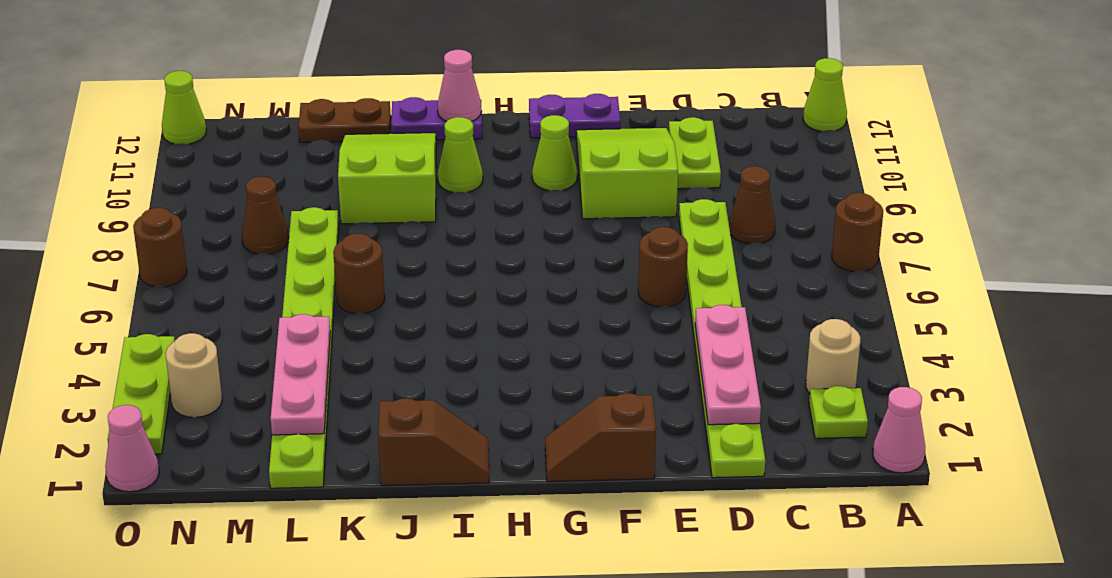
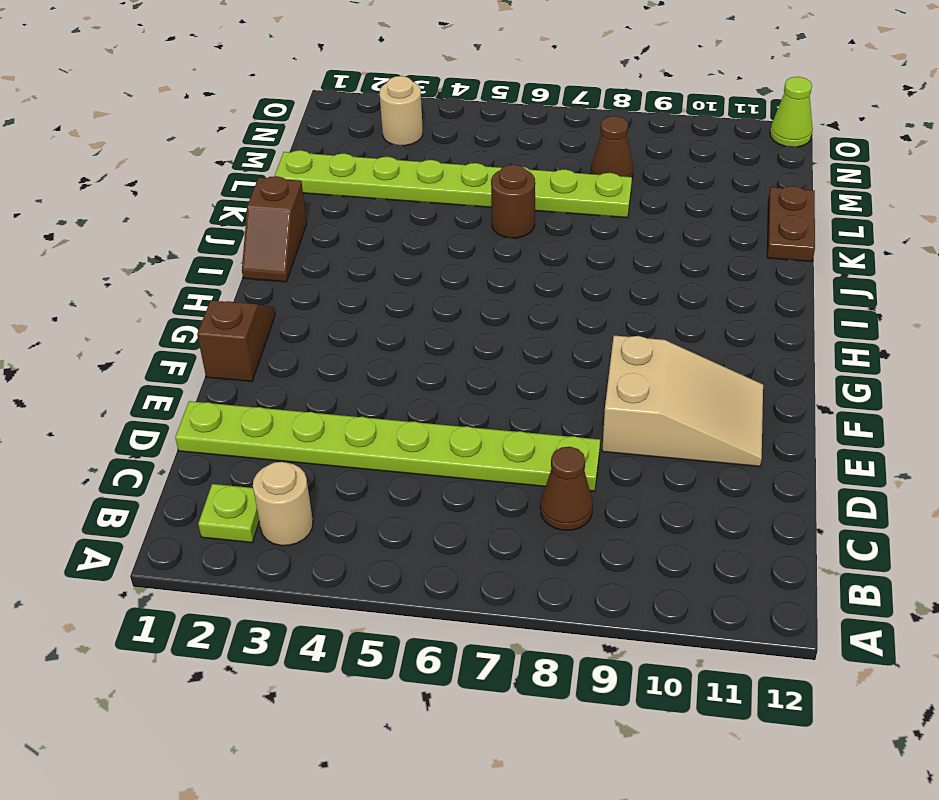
tan 2x3 slope [602,336,763,466] -> lime 2x3 slope [576,128,678,219]
none -> pink 1x1 cone [873,387,925,473]
none -> brown 1x1 round brick [832,193,883,272]
none -> lime 1x1 cone [803,58,847,131]

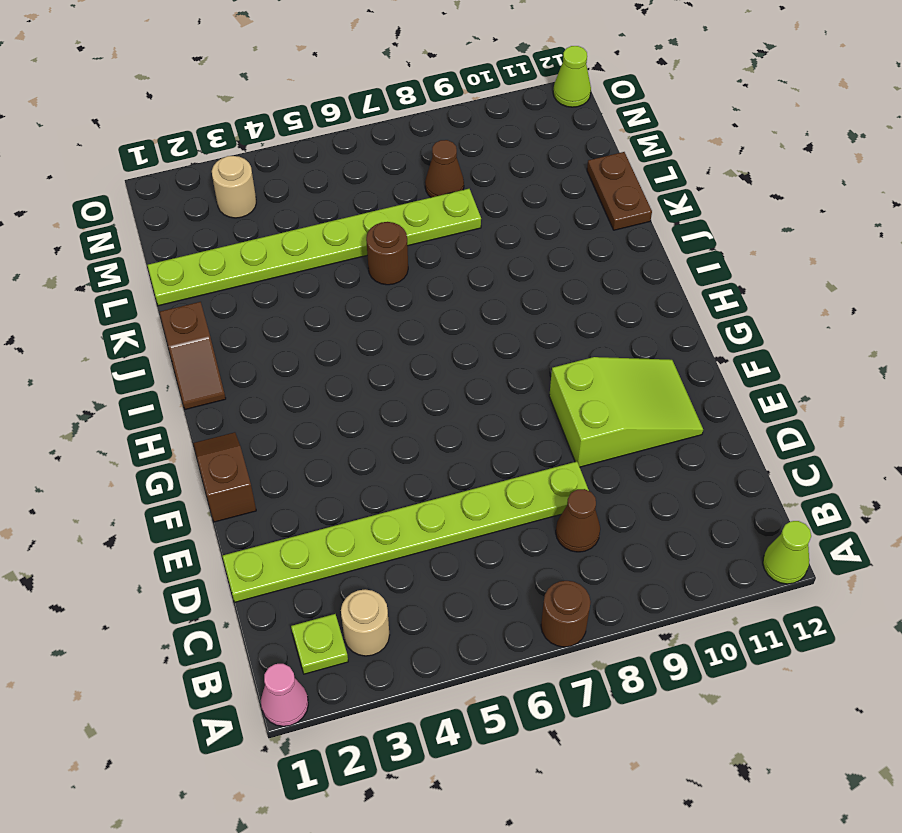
none -> lime 1x2 plate [669,117,721,189]
none -> brown 1x1 round brick [638,227,688,307]
none -> purple 1x2 plate [529,94,620,138]

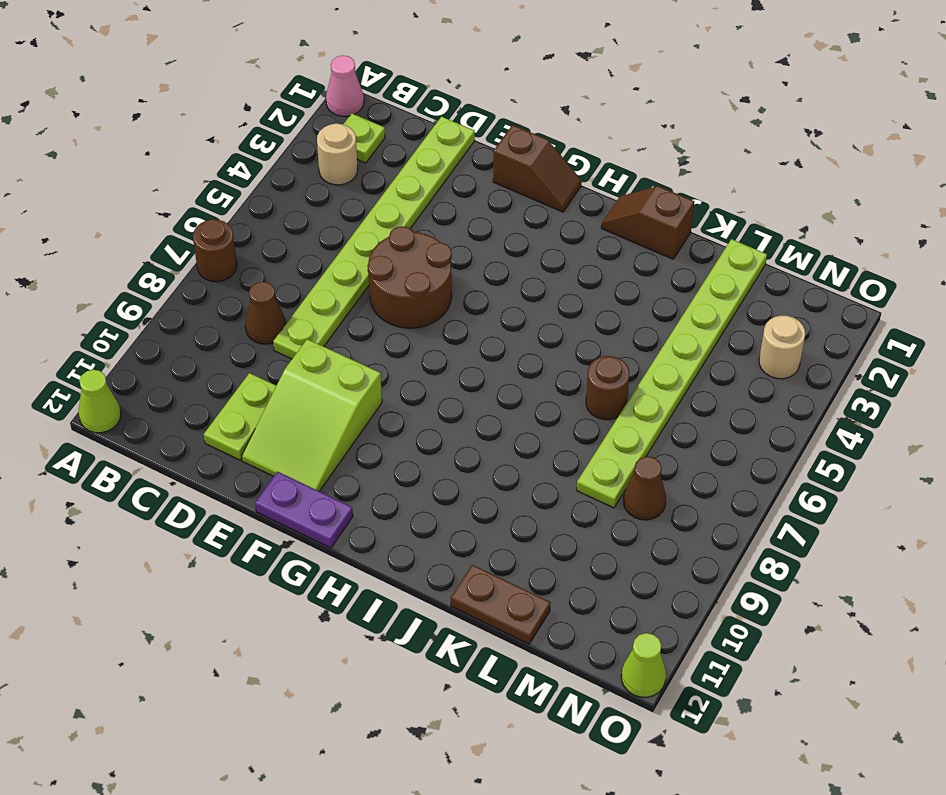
brown 2x2 round brick [367,226,452,328] -> brown 1x1 round brick [638,227,688,307]
none -> lime 1x1 cone [532,115,577,191]
none -> lime 1x1 cone [438,117,483,193]
none -> purple 1x2 plate [391,97,482,140]

